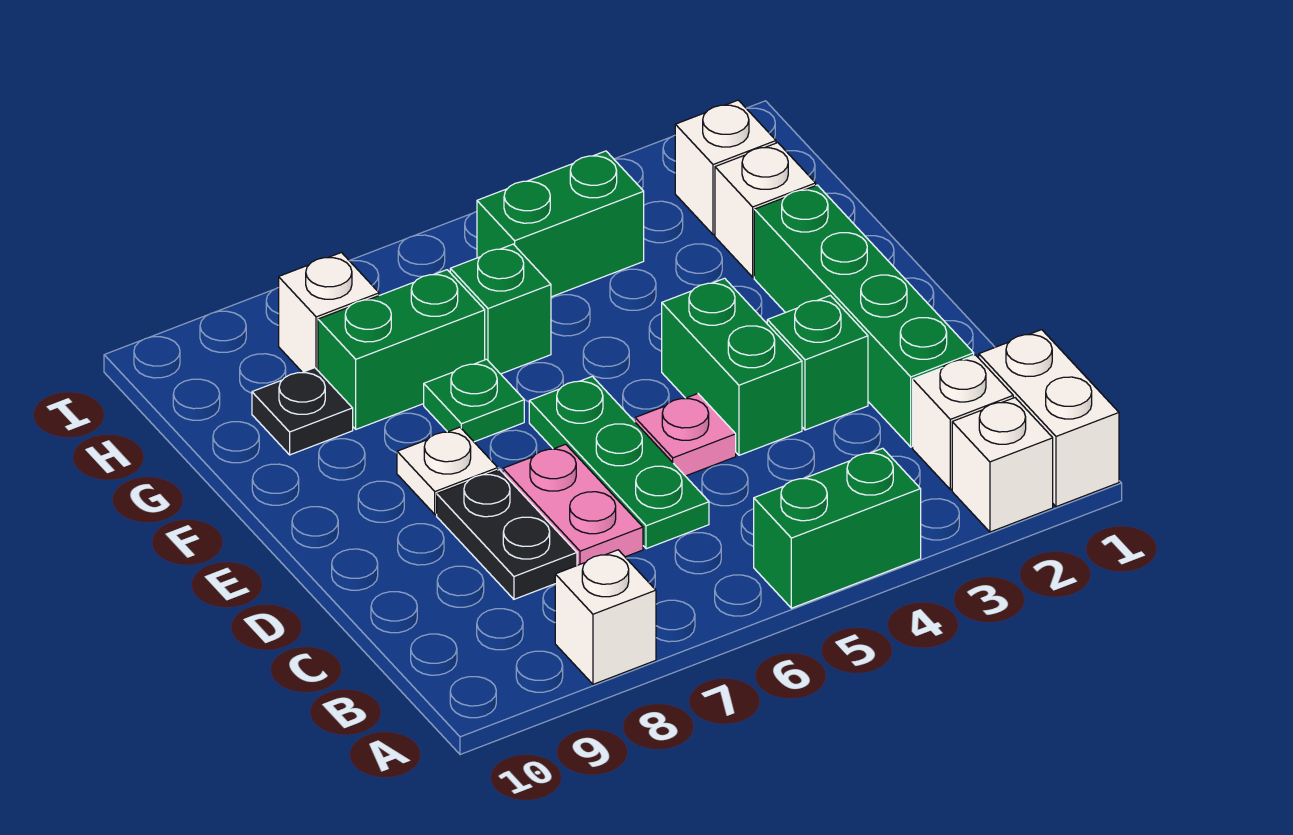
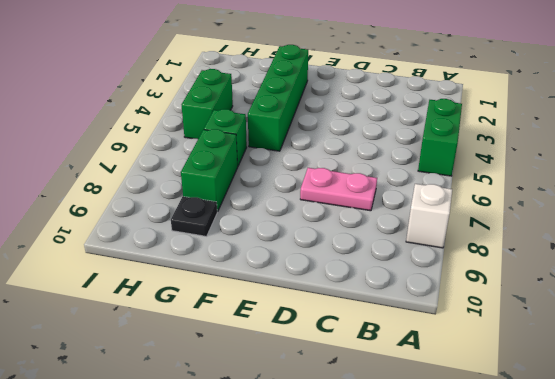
green 1x4 brick [248,45,308,151] -> green 1x4 brick turned to [754,185,974,447]
none -> white 1x2 brick [979,330,1119,507]
none -> white 1x1 brick [952,398,1053,532]
none -> white 1x1 brick [913,355,1013,490]

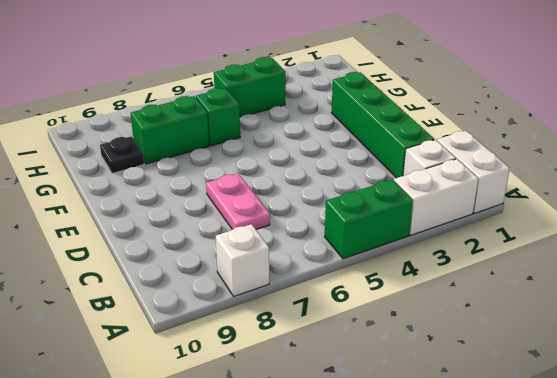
white 1x2 brick [394,159,478,235] -> white 1x1 brick [952,398,1053,532]
none -> green 1x3 plate [529,376,709,549]
none -> black 1x2 plate [437,470,577,599]
none -> green 1x1 brick [767,295,868,430]

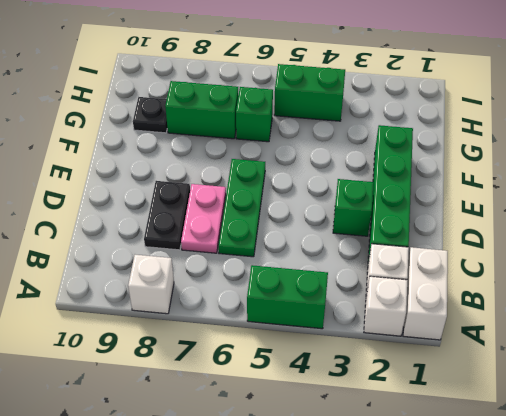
none -> green 1x2 brick [662,278,802,455]
none -> pink 1x1 plate [635,394,736,476]
none -> white 1x1 plate [397,427,498,514]

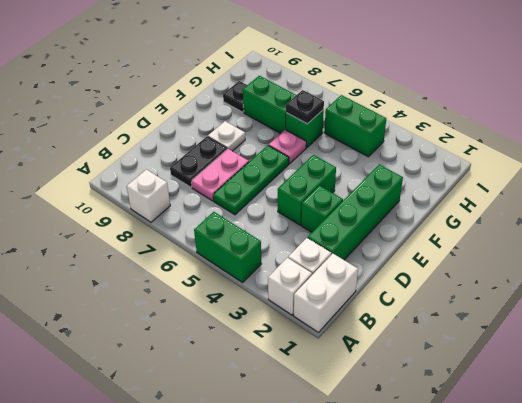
pink 1x1 plate [269,130,306,164] -> pink 1x1 plate moved to [635,394,736,476]
black 1x1 plate [286,90,324,124] -> none
none -> green 1x1 plate [424,359,524,442]
none -> white 1x1 brick [715,143,816,277]
none -> white 1x1 brick [675,100,776,235]

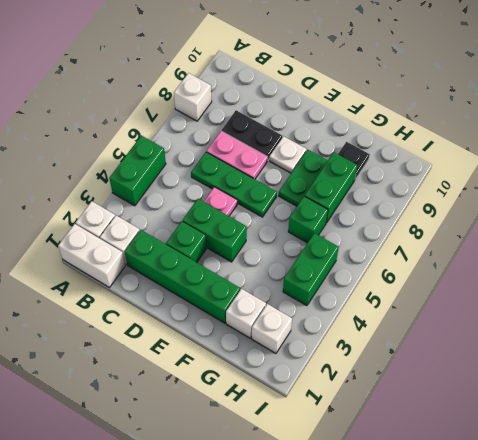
green 1x2 plate [279,150,328,206] -> green 1x1 plate [424,359,524,442]
none -> white 1x1 brick [279,253,379,372]

